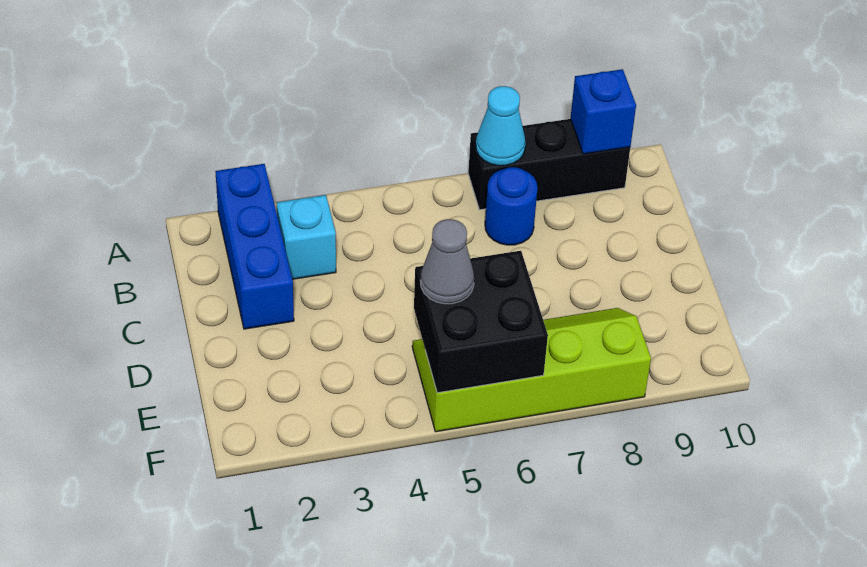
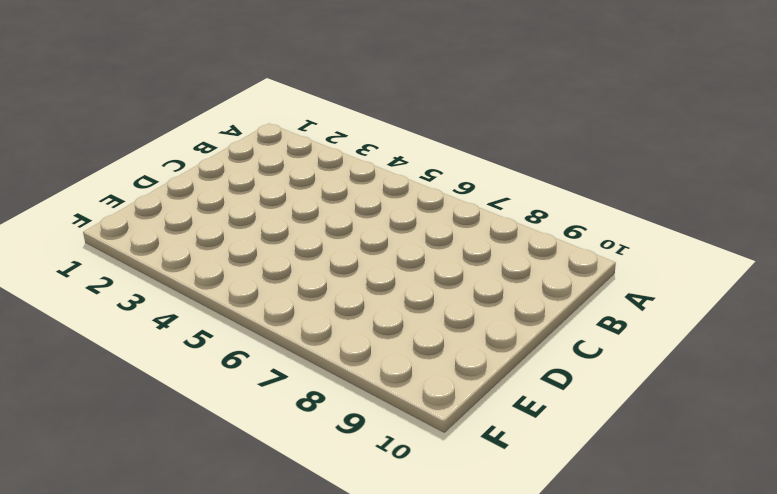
none -> blue 1x3 brick [215,164,294,329]
none -> black 1x3 brick [468,119,630,210]

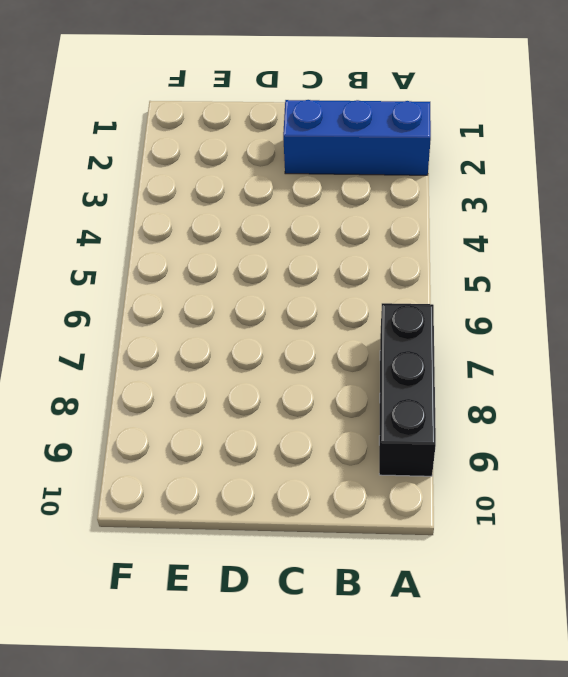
none -> cyan 1x1 brick [277,195,336,279]
none -> blue 1x1 round brick [485,167,537,245]

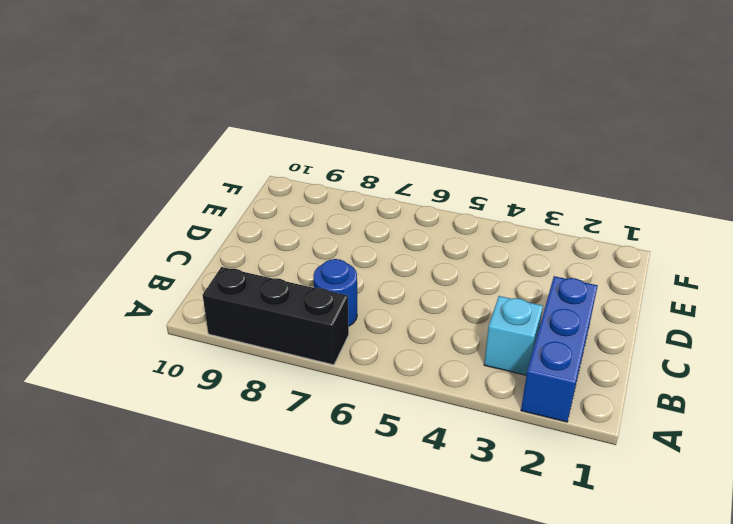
none -> lime 2x4 slope [412,308,651,432]
none -> cyan 1x1 cone [476,86,526,166]

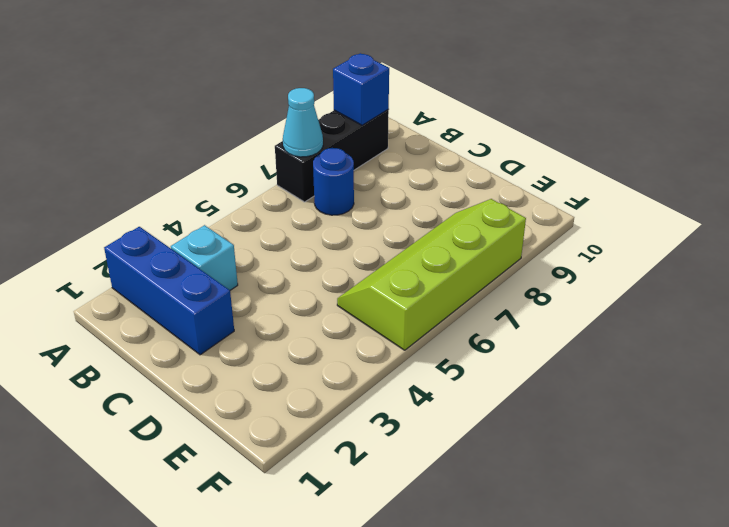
none -> black 2x2 brick [414,251,548,393]
none -> grey 1x1 cone [420,219,474,304]

